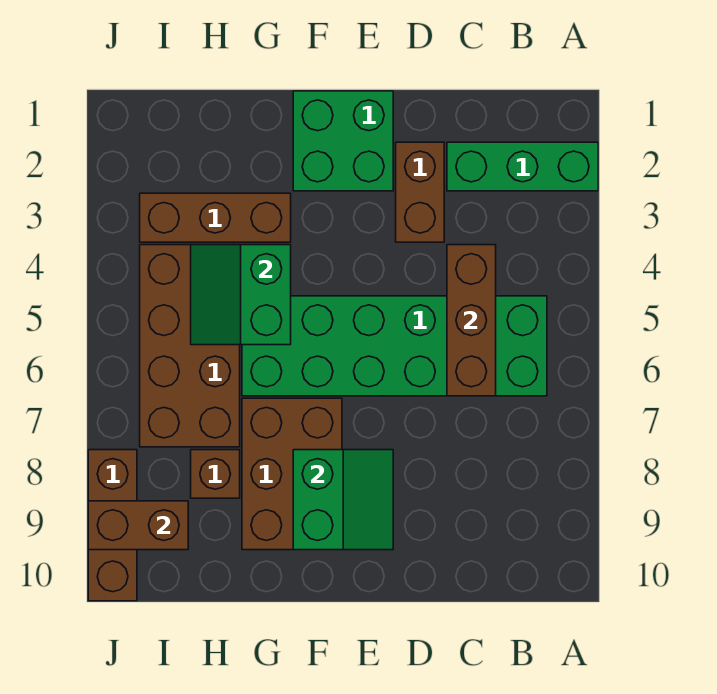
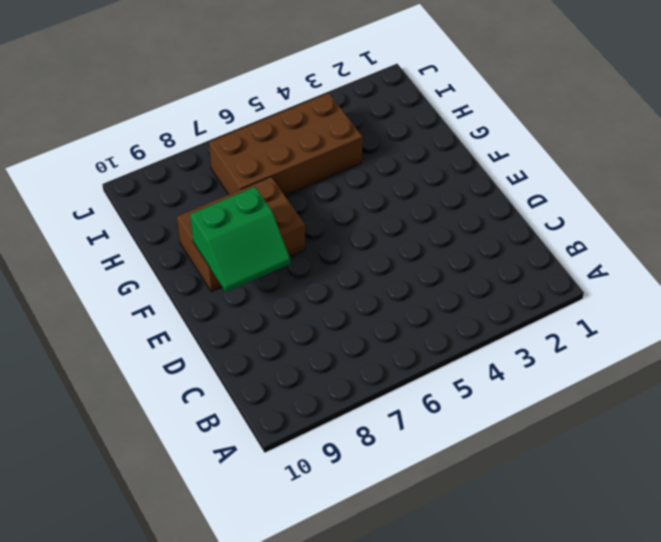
none -> green 1x3 brick [447,142,598,191]
none -> green 2x6 brick [242,296,547,396]
none -> brown 1x2 brick [396,142,444,242]

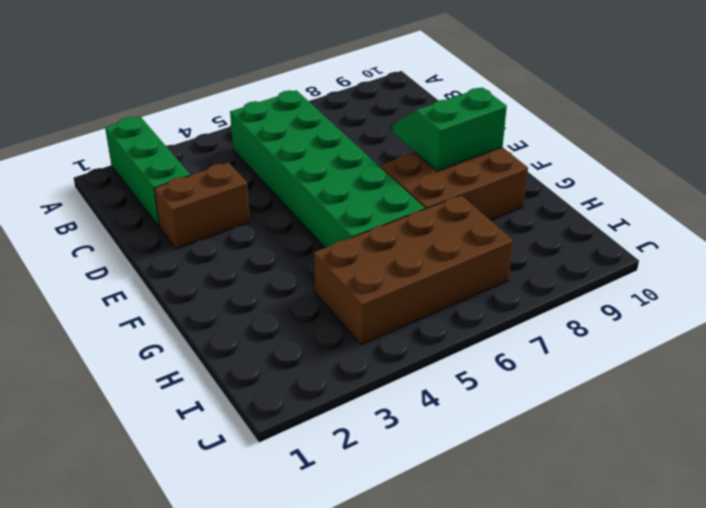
none -> green 2x2 brick [293,91,393,191]
none -> brown 1x3 brick [140,193,291,242]
none -> brown 1x1 brick [191,450,240,498]

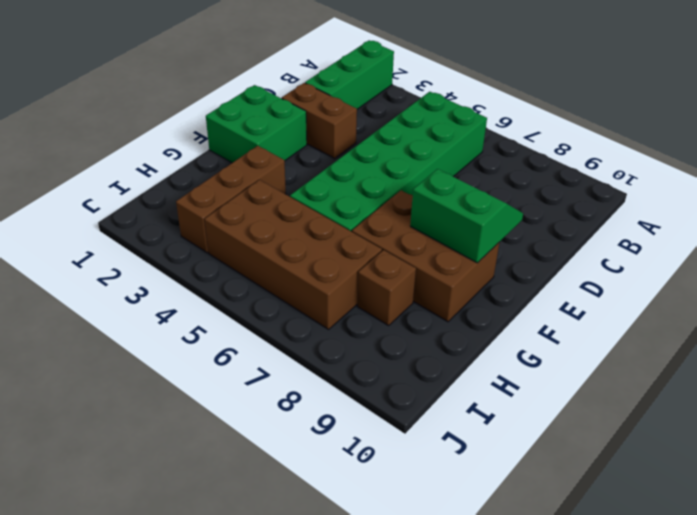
none -> brown 1x3 brick [88,450,137,601]
none -> brown 1x3 brick [447,245,496,396]
none -> green 2x2 slope [191,245,291,345]

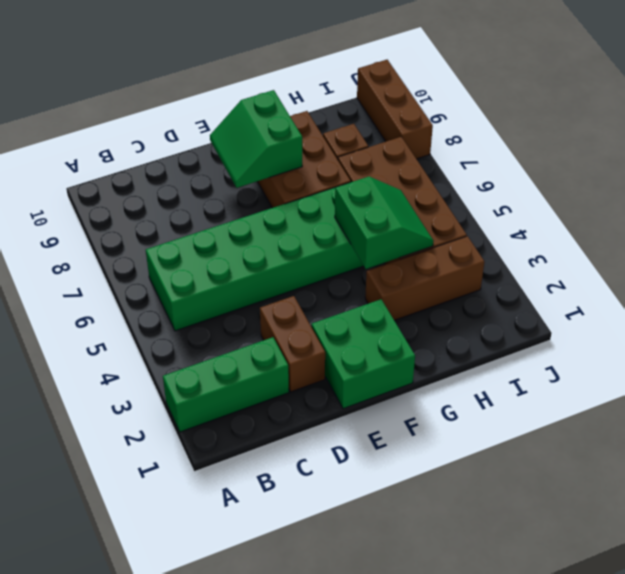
none -> brown 1x3 brick [447,245,496,396]
none -> brown 1x2 brick [88,501,188,550]

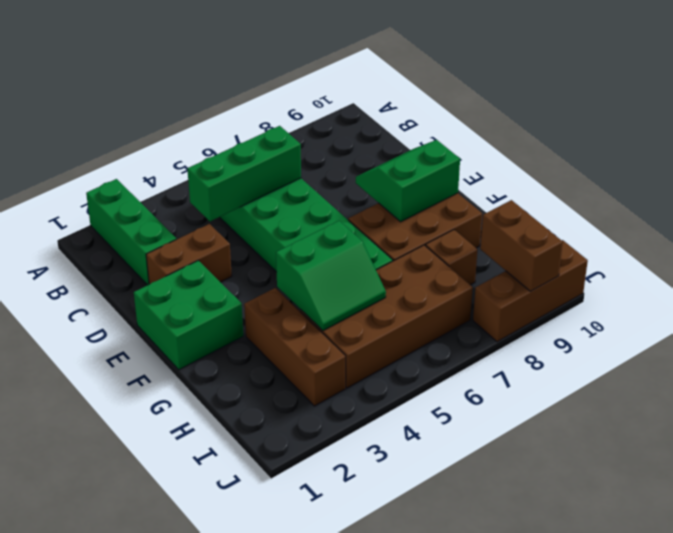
green 1x3 brick [187,126,301,221] -> brown 1x3 brick [447,245,496,396]

